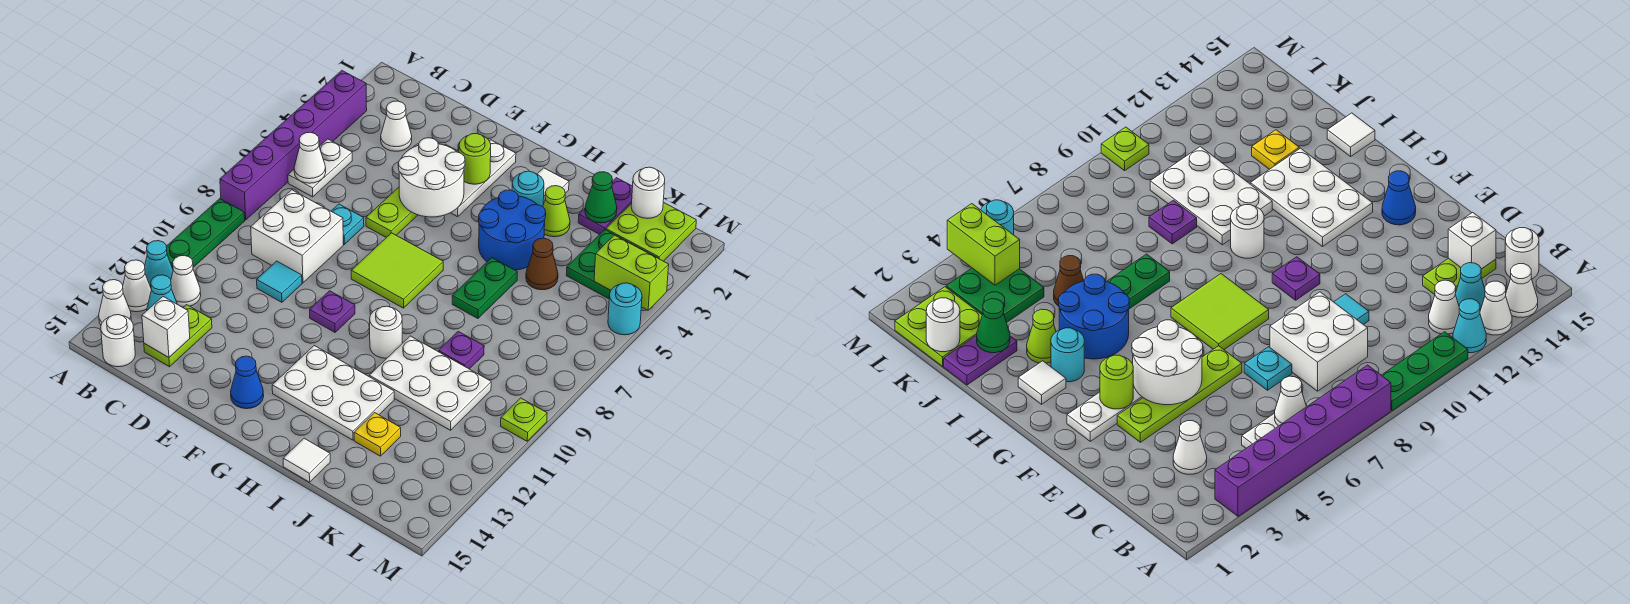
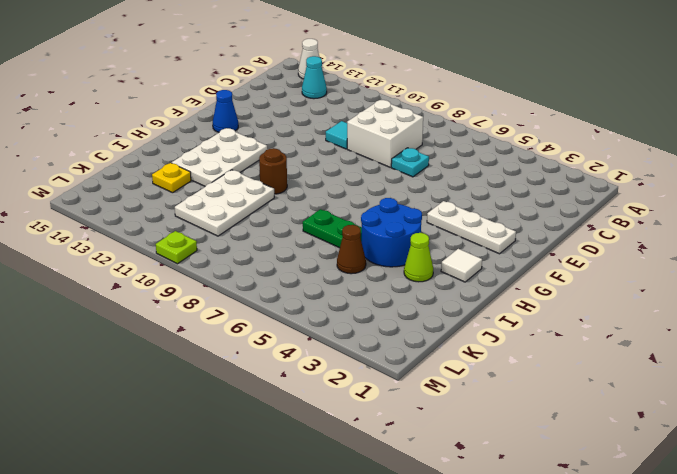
brown 1x1 round brick [259,148,287,194] -> white 1x1 round brick [370,306,402,358]
none -> purple 1x6 brick [220,71,367,220]
none -> green 1x3 plate [166,199,245,269]
none -> cyan 1x1 cone [145,241,173,287]
none -> white 1x1 cone [123,260,151,312]

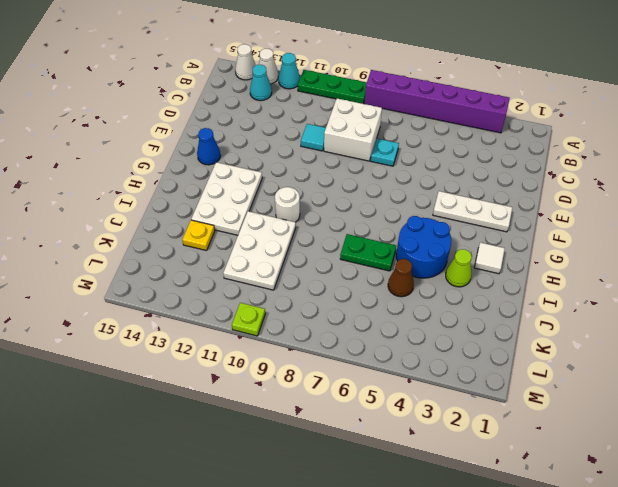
none -> white 1x2 plate [288,139,352,197]
none -> white 1x1 cone [171,255,201,307]
none -> white 1x1 round brick [101,315,135,367]
none -> white 1x1 cone [381,101,412,151]

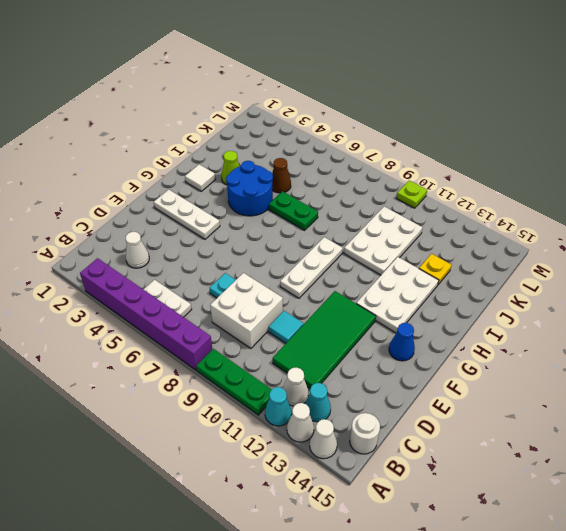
green 2x4 tile [273,291,376,388] -> none
white 1x3 plate [280,237,343,298] -> none
none -> lime 1x2 plate [144,305,212,367]
none -> lime 1x4 plate [366,144,459,237]
none -> lime 2x2 tile [351,233,443,308]
none -> purple 1x1 plate [310,291,355,332]

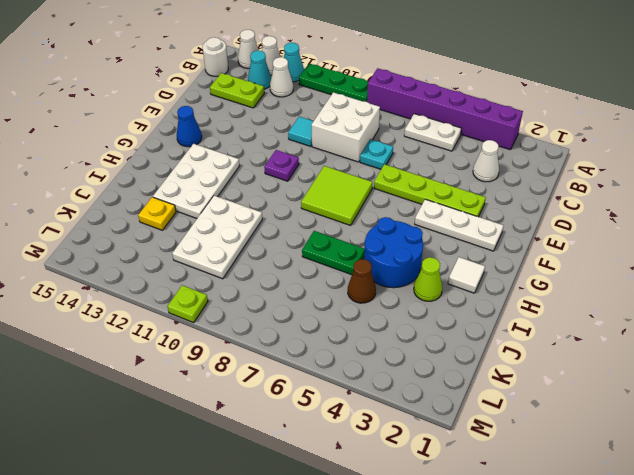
none -> cyan 1x1 round brick [512,171,544,207]
none -> white 1x1 round brick [370,306,402,358]
none -> white 1x1 tile [283,438,330,482]
none -> purple 1x2 plate [578,178,633,234]

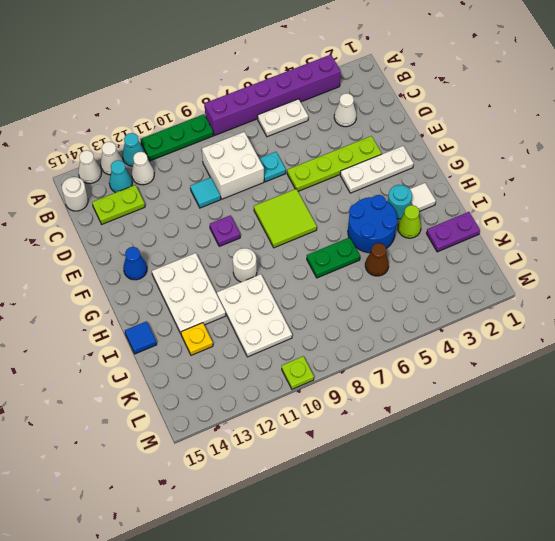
blue 1x1 tile [125,321,157,354] -> white 1x1 tile [283,438,330,482]
none -> purple 1x1 plate [438,331,484,369]
none -> lime 2x2 plate [606,202,696,261]
none -> green 2x2 plate [566,230,658,299]
none -> cyan 1x1 round brick [608,283,642,335]

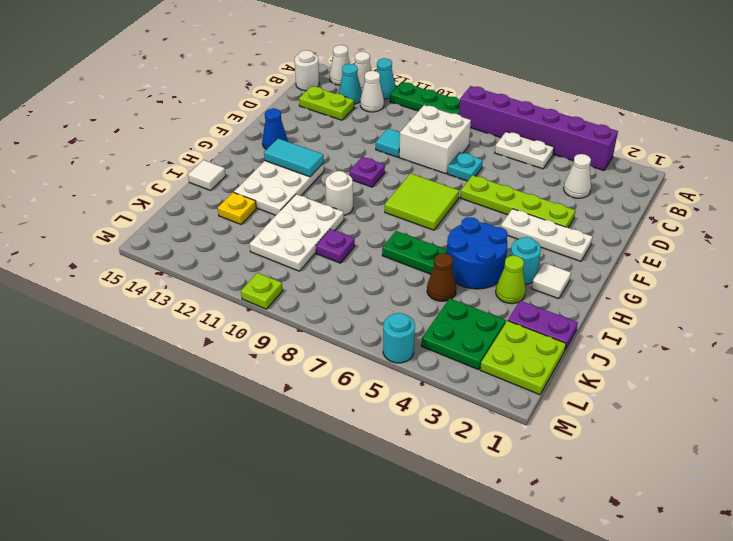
cyan 1x2 tile [264,138,324,177] -> none
none -> white 1x1 cone [294,132,326,183]
none -> white 1x1 brick [142,297,190,357]
none -> white 2x2 round brick [398,138,465,217]
none -> lime 1x1 round brick [459,134,491,184]

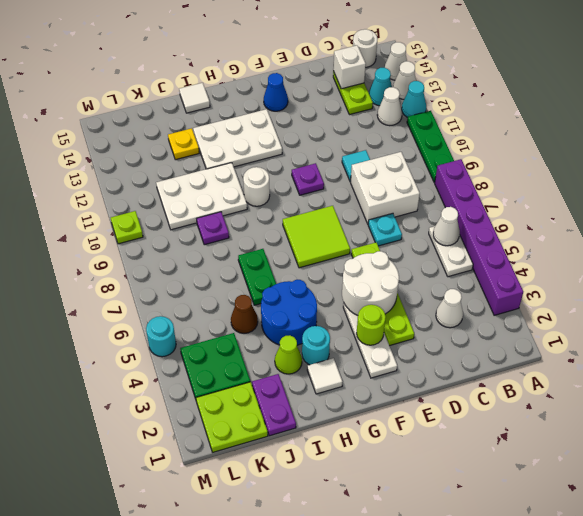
none -> green 1x1 cone [585,172,617,223]
none -> white 1x1 round brick [631,167,665,218]
none -> lime 1x2 brick [594,235,669,310]

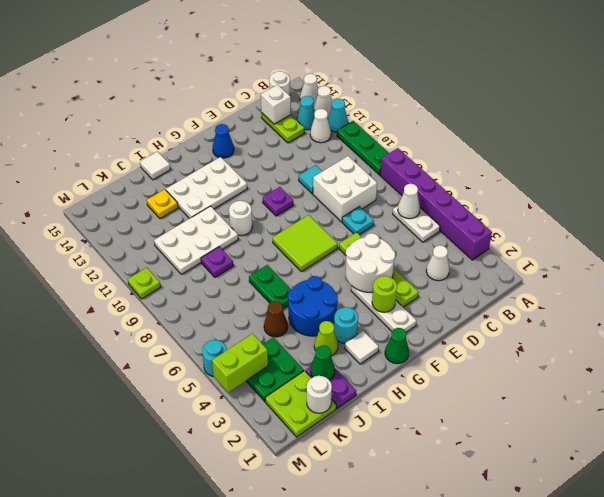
green 1x1 cone [385,328,409,364] -> none

